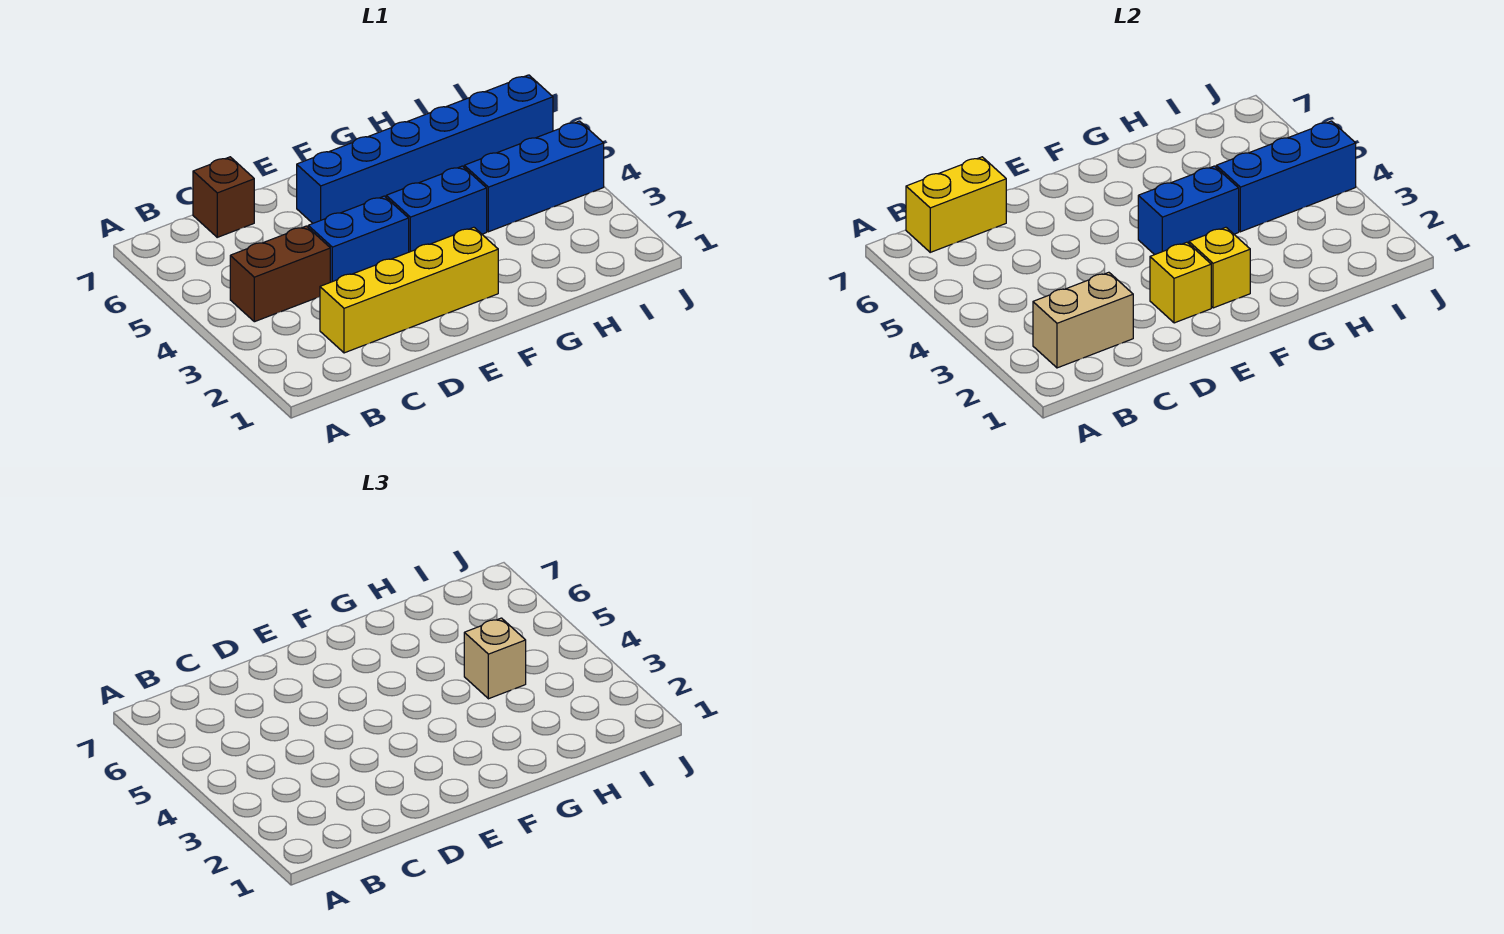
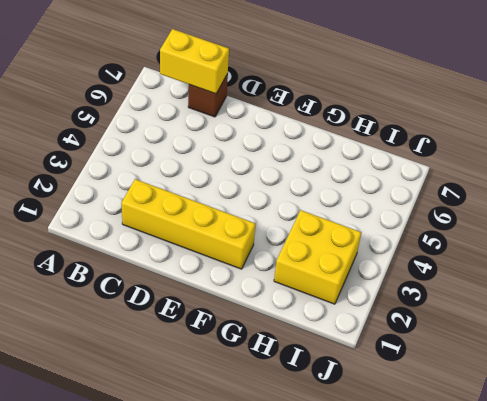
yellow 2x2 brick [274,210,361,304] -> none
none -> brown 1x2 brick [230,226,330,322]
none -> blue 1x2 brick [308,196,409,282]
none -> blue 1x6 brick [297,75,553,223]

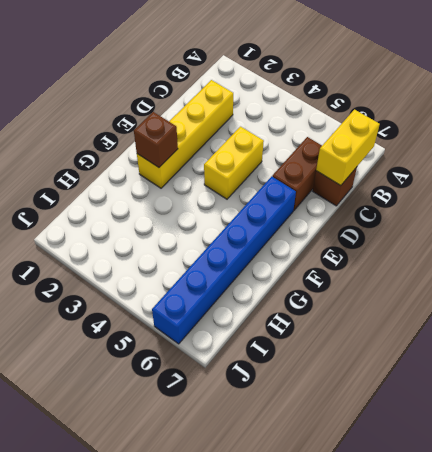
brown 1x2 brick [272,137,322,210] -> brown 1x2 brick moved to [230,226,330,322]
yellow 1x2 brick [204,127,264,199] -> blue 1x2 brick [308,196,409,282]
brown 1x1 brick [134,112,178,167] -> yellow 1x1 brick [1189,227,1250,308]
none -> blue 1x2 brick [386,166,487,252]
none -> blue 1x3 brick [464,121,604,232]
none -> tan 1x2 brick [1033,272,1133,368]

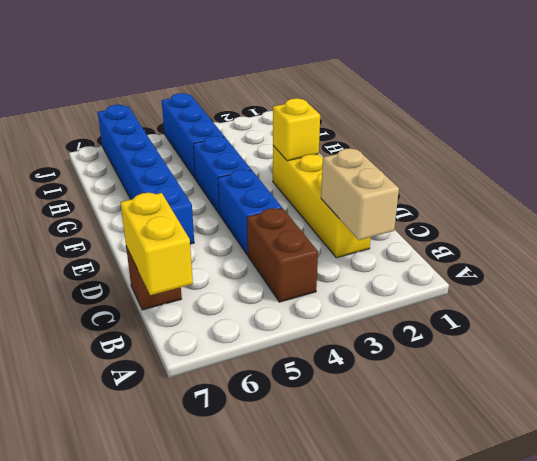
none -> yellow 1x1 brick [1150,242,1211,323]
none -> blue 1x2 brick [1138,166,1239,255]
none -> blue 1x3 brick [1216,121,1356,232]

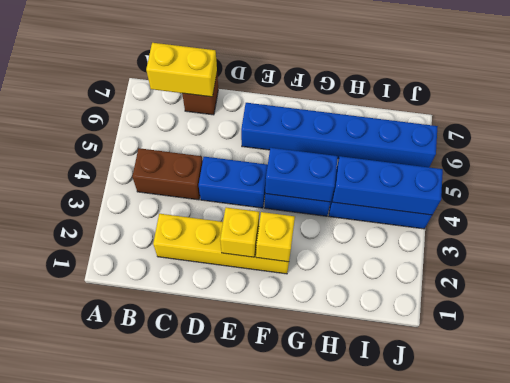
none -> tan 1x2 brick [1033,272,1133,368]
none -> tan 1x1 brick [464,618,526,699]

